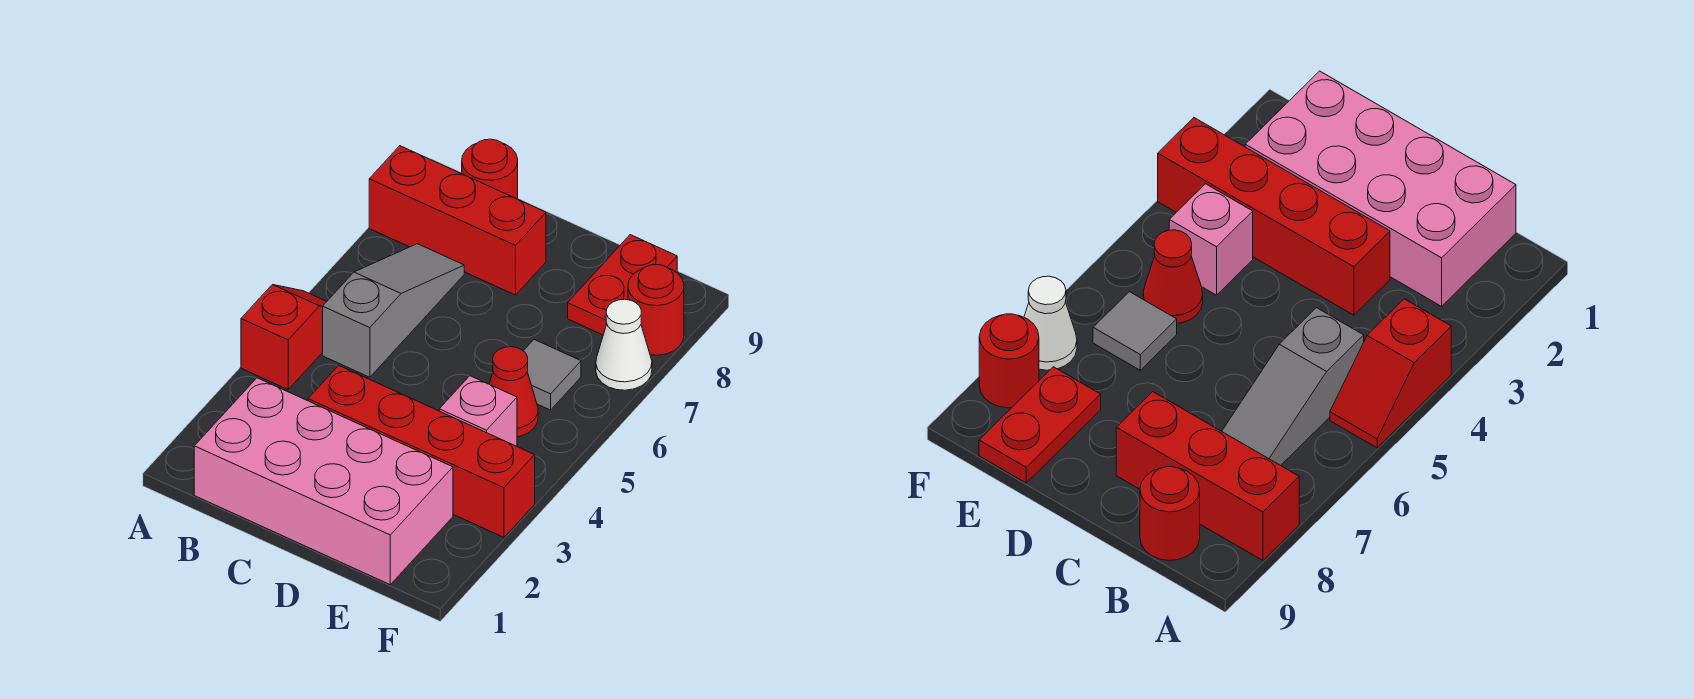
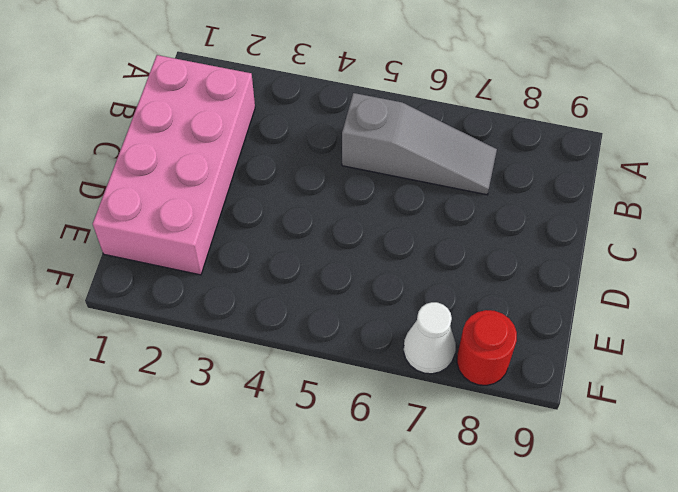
none -> red 1x2 slope [241,285,327,389]
none -> red 1x3 brick [369,146,546,295]
none -> red 1x1 round brick [462,139,518,199]

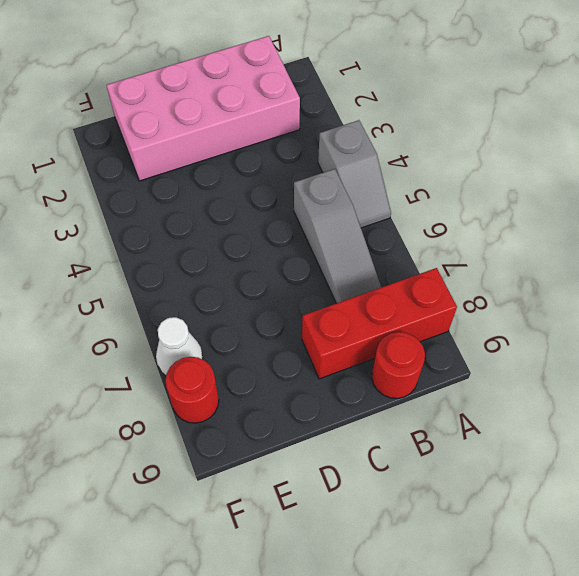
grey 1x2 slope [318,120,391,228] -> red 1x2 slope [241,285,327,389]
none -> red 1x4 brick [308,366,535,537]
none -> pink 1x1 brick [439,376,517,446]
none -> red 1x1 cone [489,347,538,437]

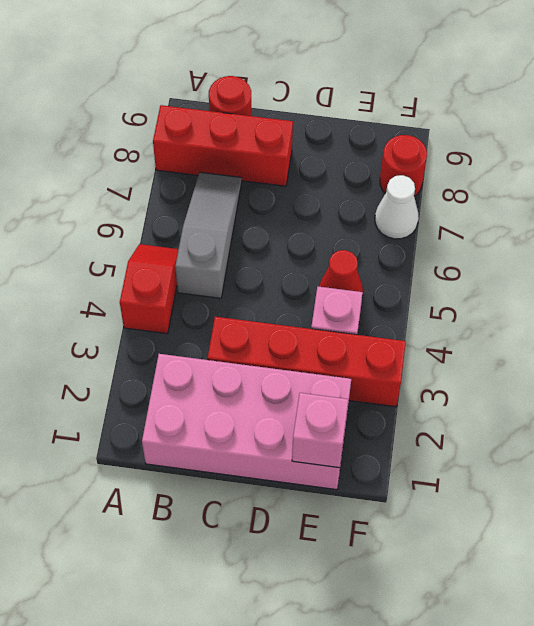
pink 1x1 brick [292,393,349,468] -> none
none -> grey 1x1 tile [524,340,581,410]
none -> red 1x2 plate [568,235,677,335]

